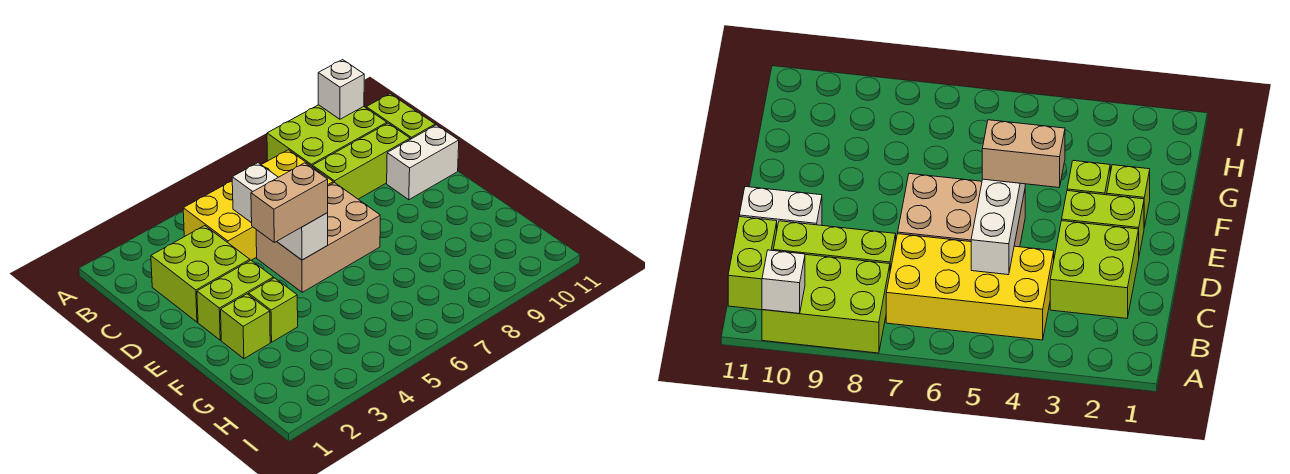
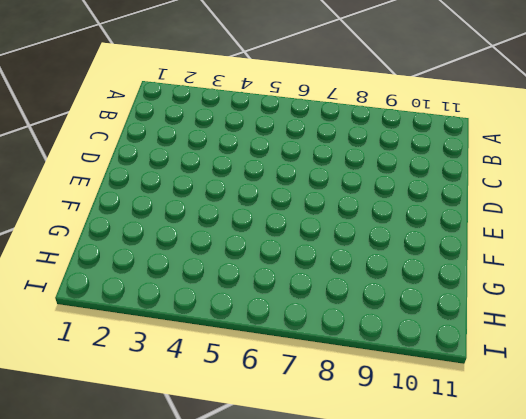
none -> lime 2x3 brick [267,105,387,167]
none -> yellow 2x4 brick [183,150,333,260]
none -> lime 1x2 brick [366,94,435,139]

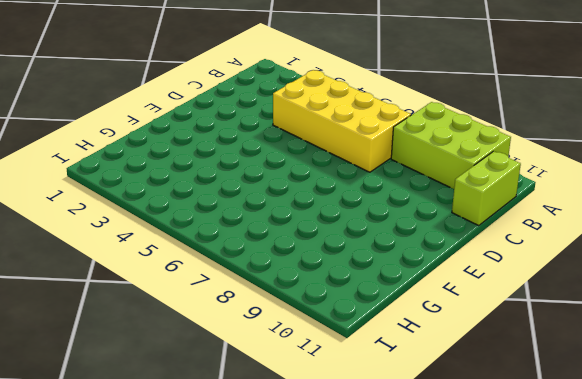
none -> lime 2x2 brick [151,226,250,322]
none -> lime 1x3 brick [312,123,410,199]
none -> tan 2x3 brick [256,182,380,292]

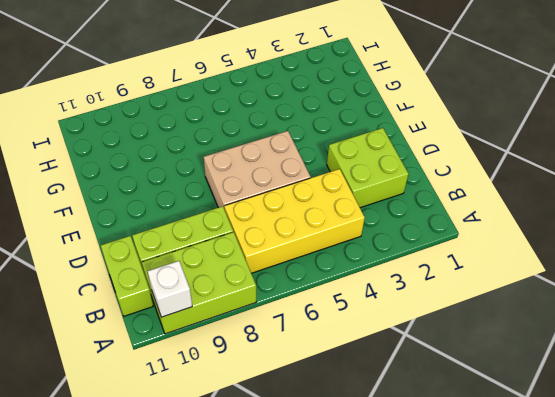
none -> white 1x2 brick [387,125,459,200]
none -> lime 1x2 brick [197,260,273,340]
none -> lime 1x1 brick [221,294,270,359]

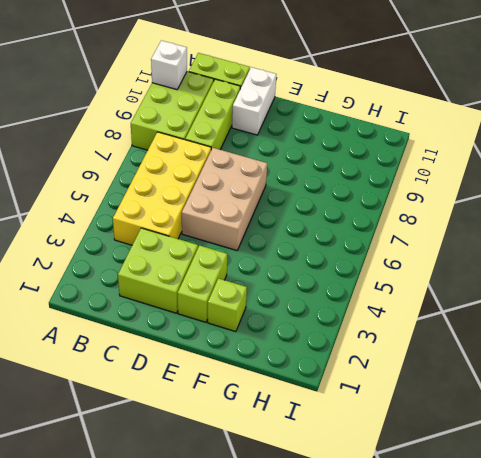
none -> lime 1x1 brick [248,278,298,342]
none -> white 1x3 brick [232,163,328,260]
none -> tan 1x2 brick [251,163,328,242]

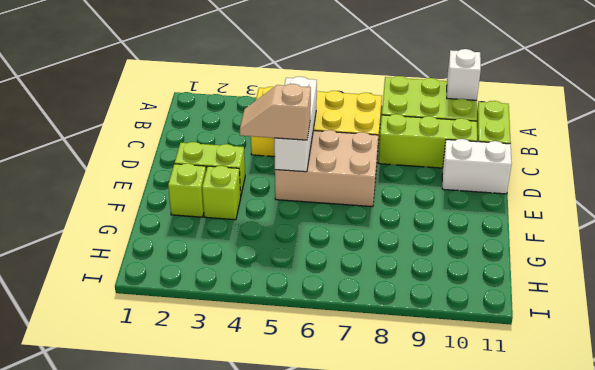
tan 1x2 slope [240,84,311,140] -> tan 1x2 brick [251,163,328,242]
none -> lime 2x2 brick [151,226,250,322]

